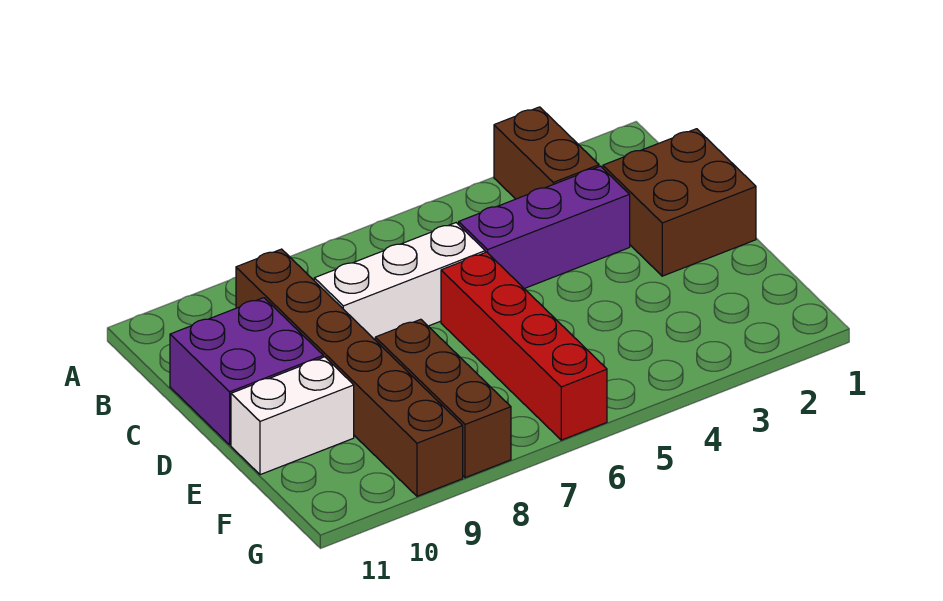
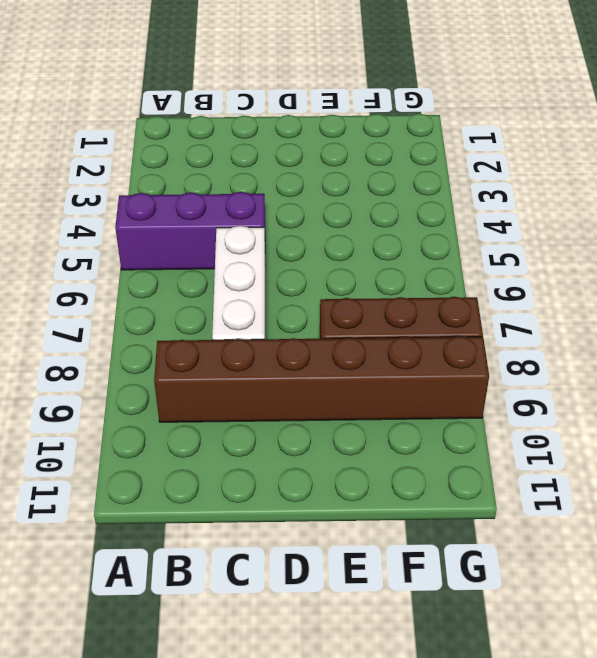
purple 1x3 brick [115,192,266,270] -> purple 1x3 brick turned to [459,166,630,289]
none -> brown 1x2 brick [494,107,599,199]
none -> brown 2x2 brick [603,129,756,276]

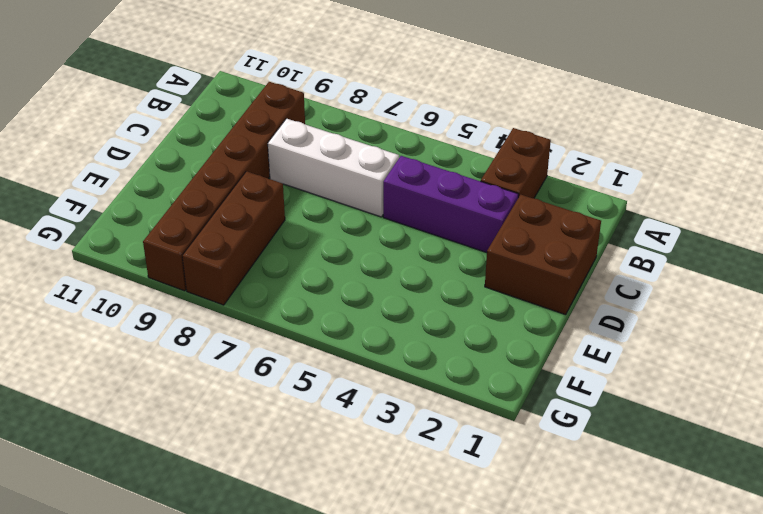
none -> purple 2x2 brick [170,298,323,445]
none -> red 1x4 brick [441,252,607,440]

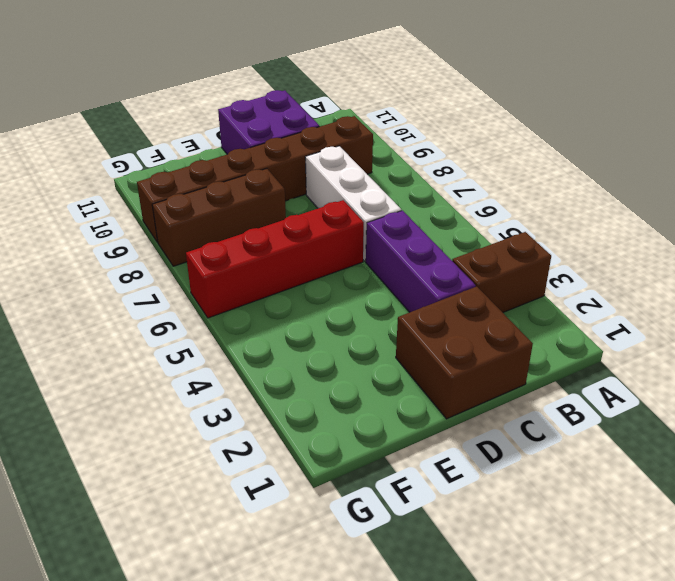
none -> white 1x2 brick [231,357,354,475]

